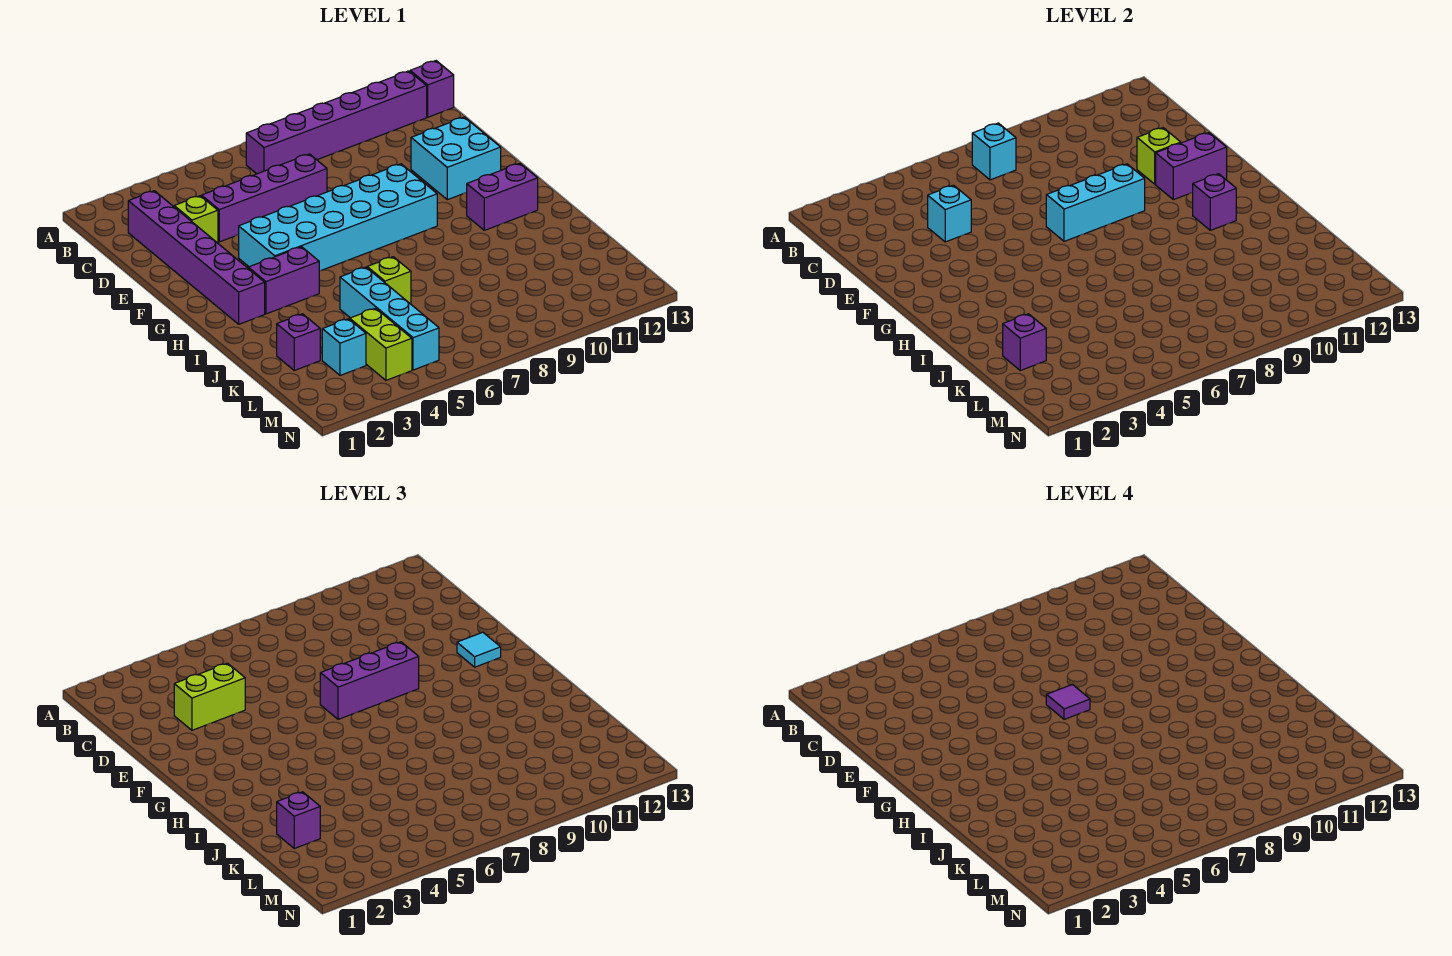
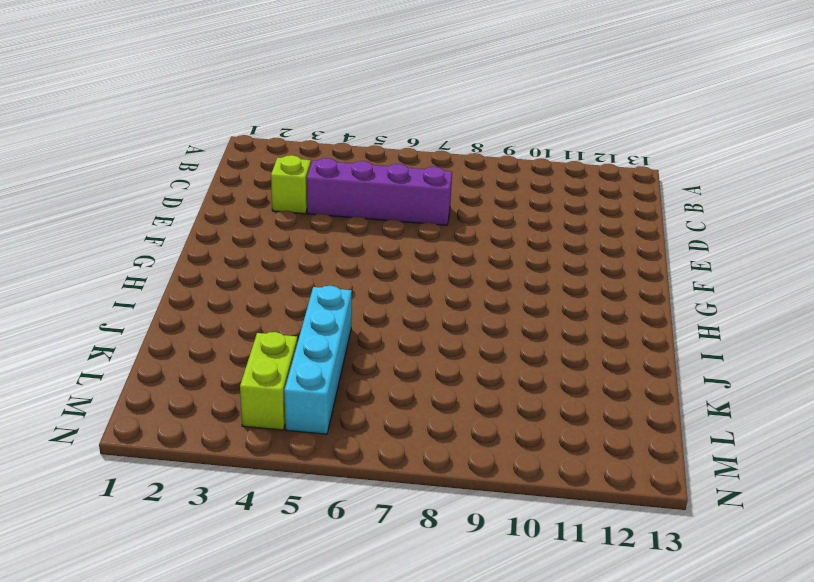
none -> purple 1x6 brick [246,71,427,174]
none -> purple 1x1 brick [410,61,454,117]
none -> purple 1x6 brick [128,191,265,324]

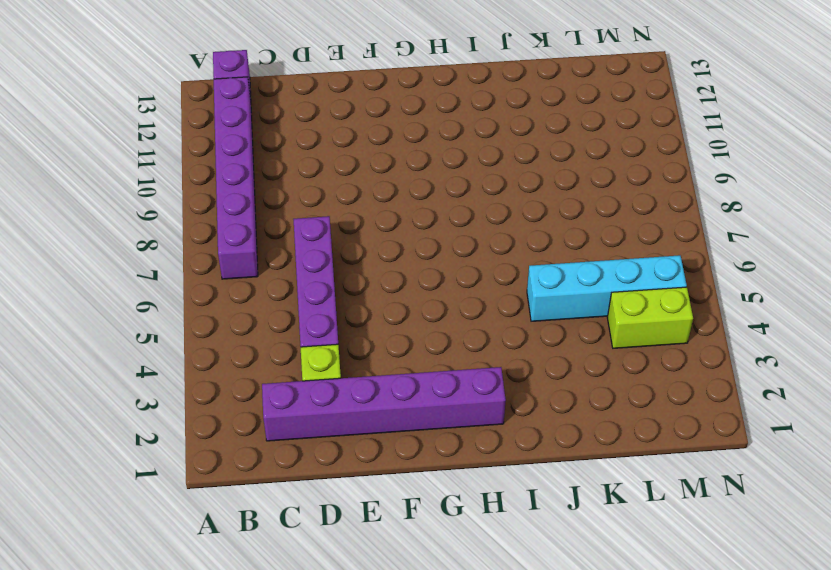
none -> cyan 2x2 brick [411,117,501,200]
none -> cyan 2x6 brick [239,164,437,271]
none -> purple 1x2 brick [248,247,319,314]

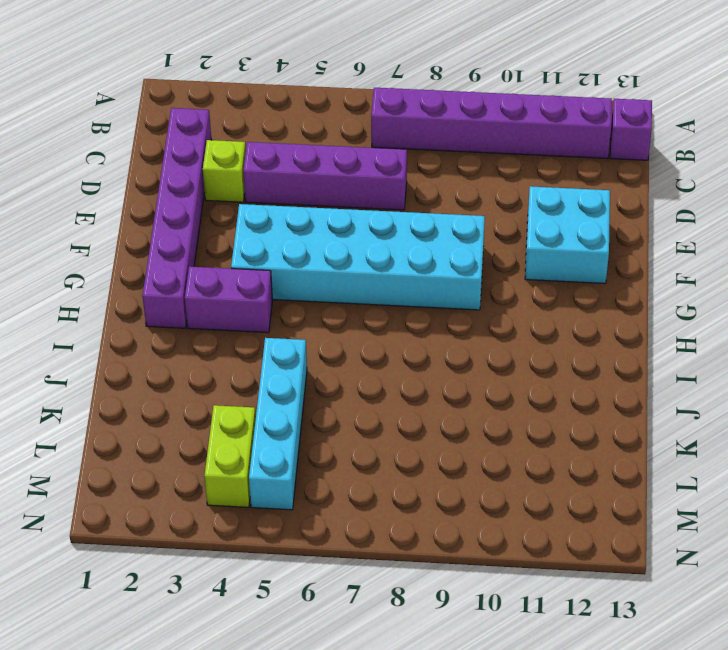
none -> purple 1x2 brick [467,163,538,230]
none -> lime 1x1 brick [367,257,411,304]
none -> purple 1x1 brick [277,314,320,370]

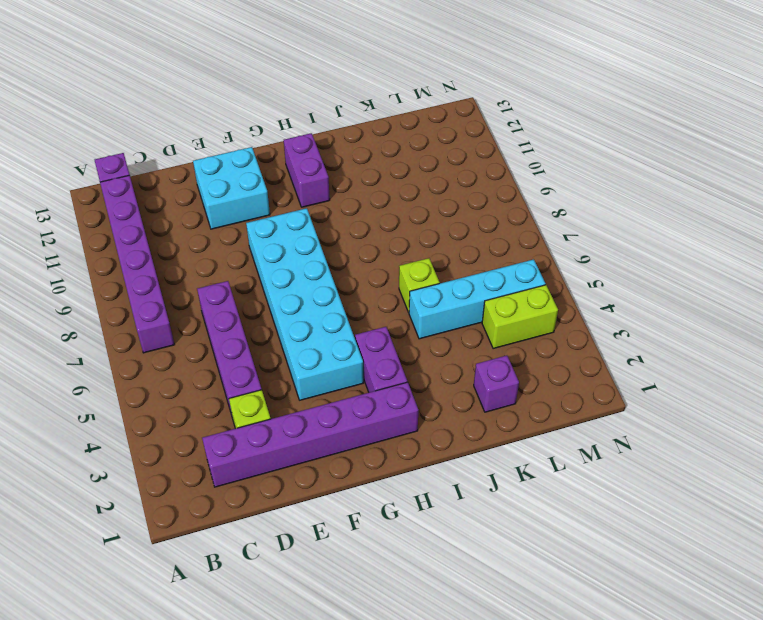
none -> cyan 1x1 brick [322,319,366,375]
none -> cyan 1x1 brick [972,123,1016,180]
none -> cyan 1x1 brick [928,185,971,242]

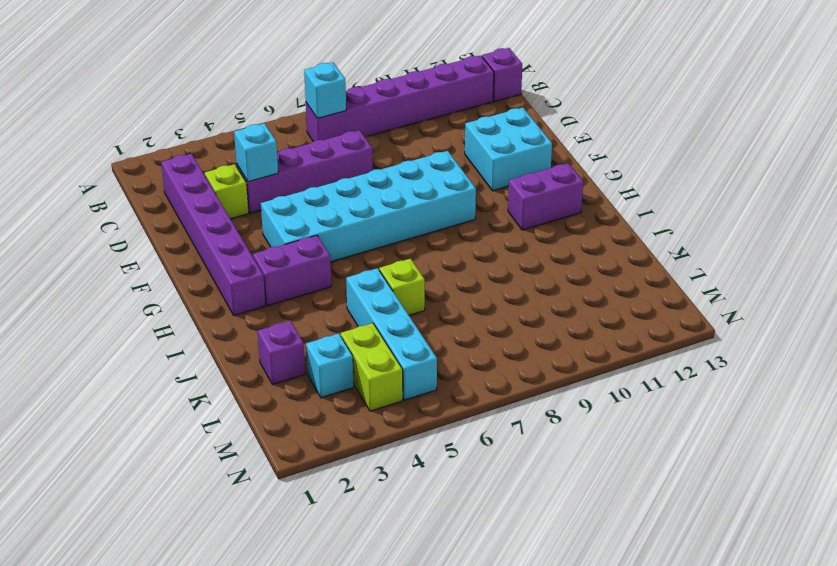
none -> lime 1x1 brick [1137,128,1181,184]
none -> cyan 1x3 brick [1046,164,1145,241]
none -> purple 1x2 brick [1156,133,1227,200]

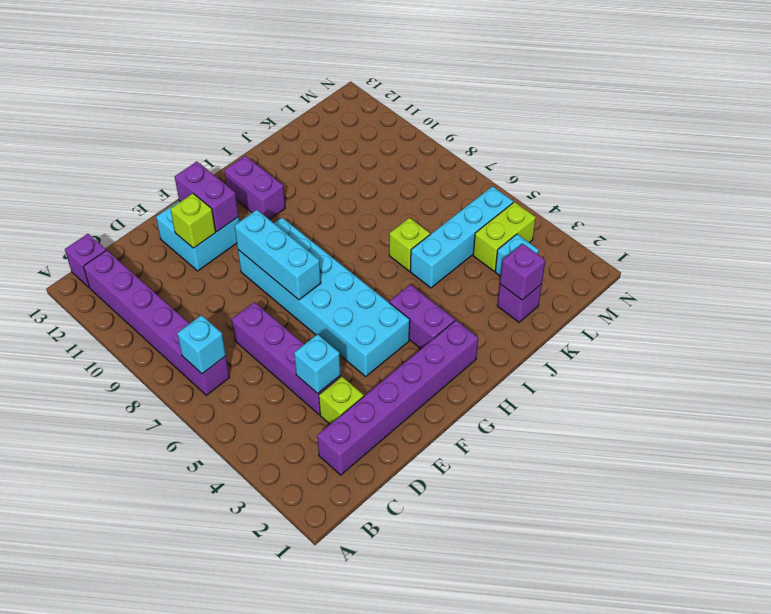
none -> purple 1x1 brick [1193,174,1236,230]
none -> lime 1x2 brick [174,663,245,730]
none -> purple 1x3 brick [320,642,419,719]

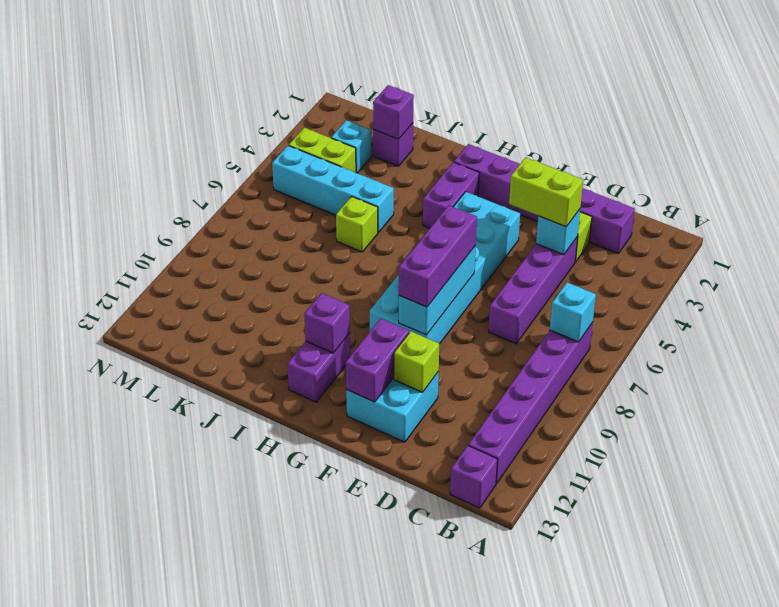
lime 1x2 brick [509,157,583,227] -> lime 1x2 brick turned to [174,663,245,730]
none -> cyan 1x1 tile [457,632,501,667]
none -> purple 1x1 brick [277,792,320,848]
none -> purple 1x1 tile [1046,685,1090,719]

